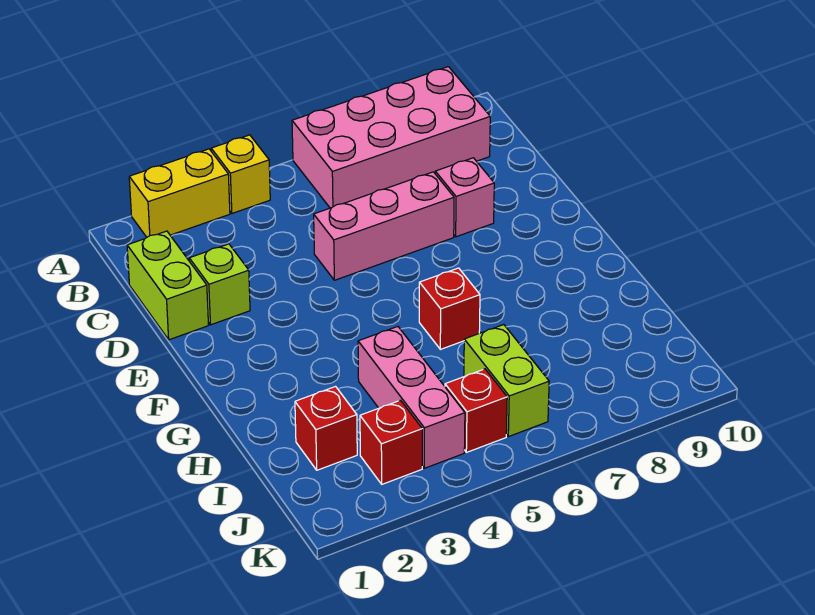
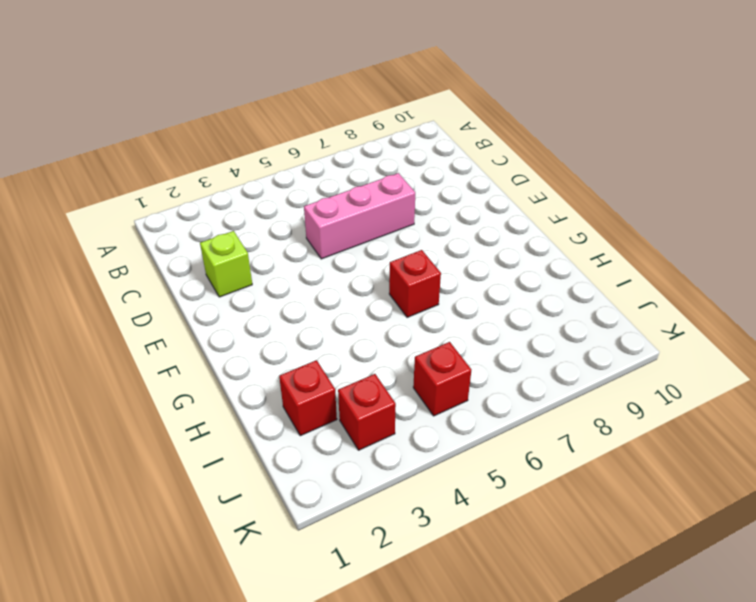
none -> yellow 1x2 brick [129,149,230,237]
none -> yellow 1x1 brick [211,135,270,213]
none -> pink 2x4 brick [292,67,490,208]

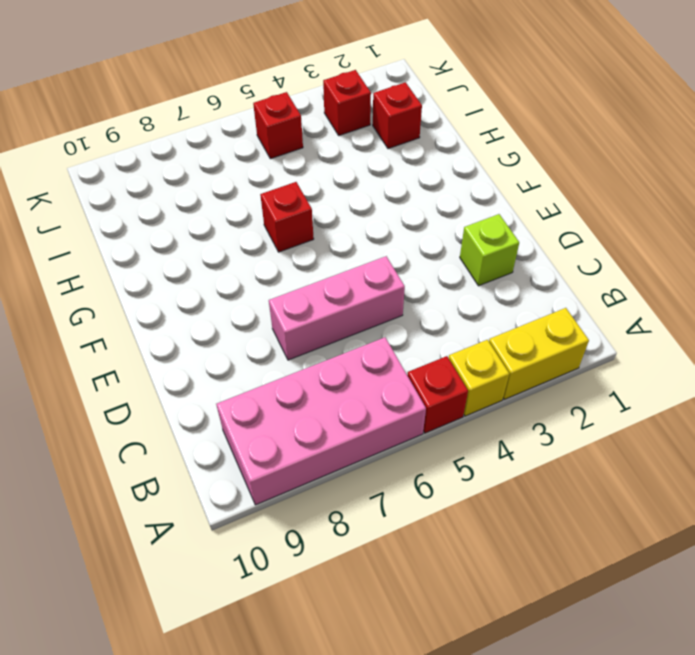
red 1x1 brick [407,356,468,433] -> none
none -> lime 1x2 brick [127,231,208,340]
none -> pink 1x1 brick [435,158,494,237]
none -> pink 1x3 brick [358,327,465,468]

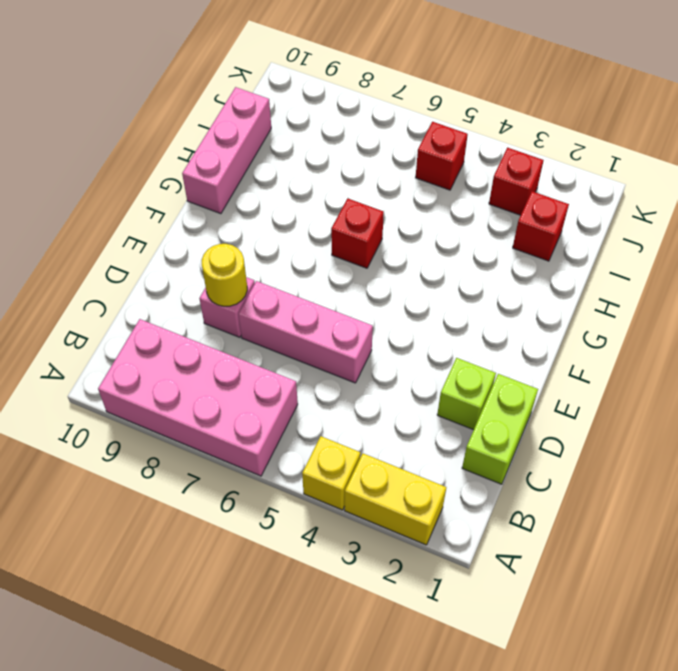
yellow 1x1 round brick [202,244,247,306] -> none
pink 1x3 brick [182,87,271,214] -> pink 1x3 brick moved to [358,327,465,468]
none -> lime 1x2 brick [464,325,549,437]

